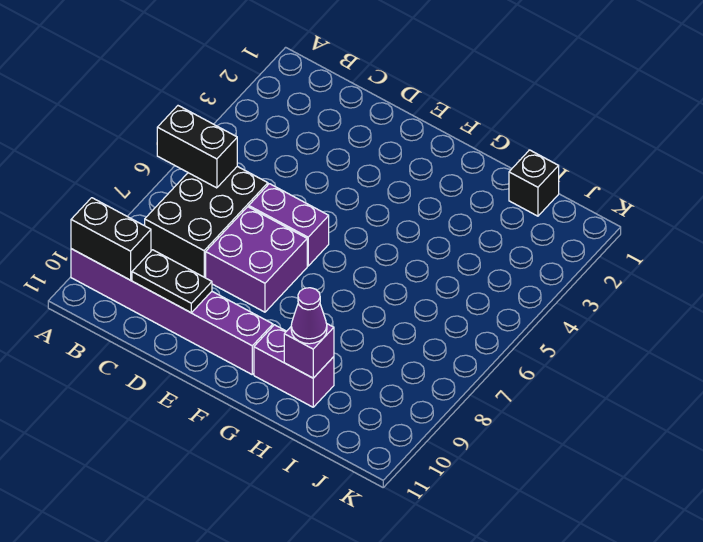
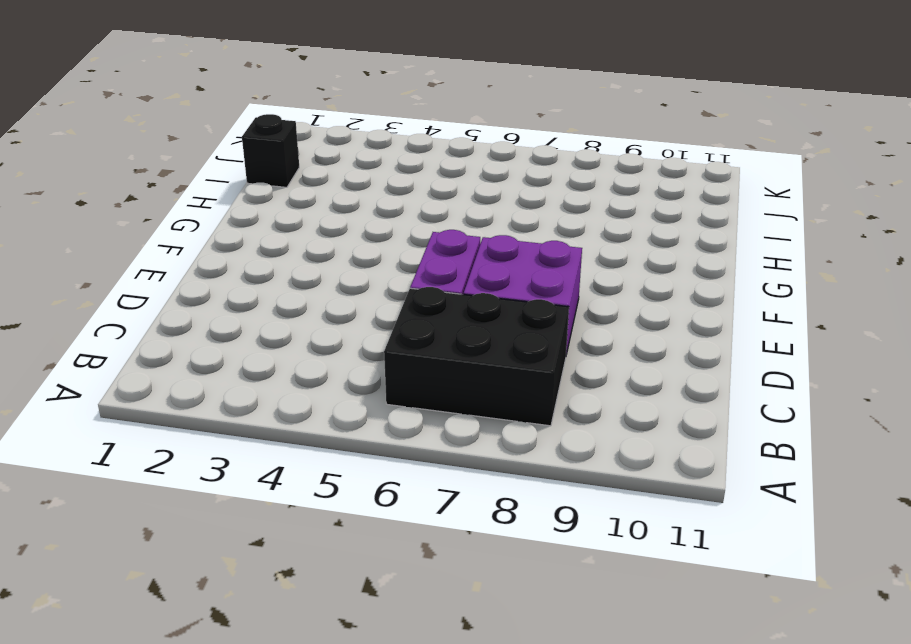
none -> purple 1x6 brick [71,249,273,374]
none -> purple 1x2 brick [254,325,334,407]

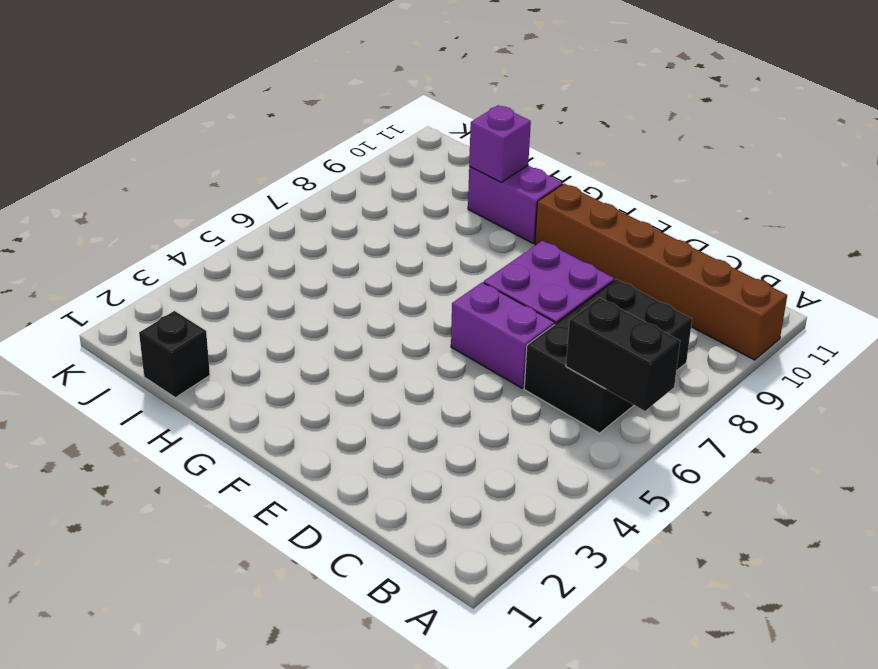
brown 1x6 brick [535,184,787,360] -> purple 1x6 brick [71,249,273,374]
none -> black 1x2 brick [71,198,151,280]
none -> black 1x2 plate [132,250,212,313]

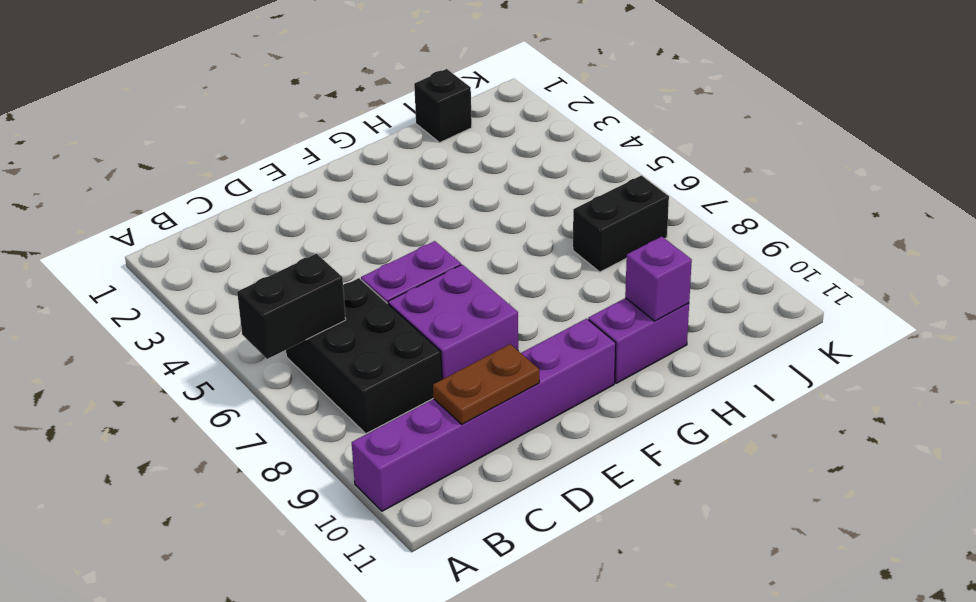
brown 1x2 plate [433,344,539,424] -> black 1x2 plate [132,250,212,313]
black 1x2 brick [573,175,669,272] -> black 1x2 brick moved to [71,198,151,280]
none -> purple 1x1 cone [291,288,327,344]

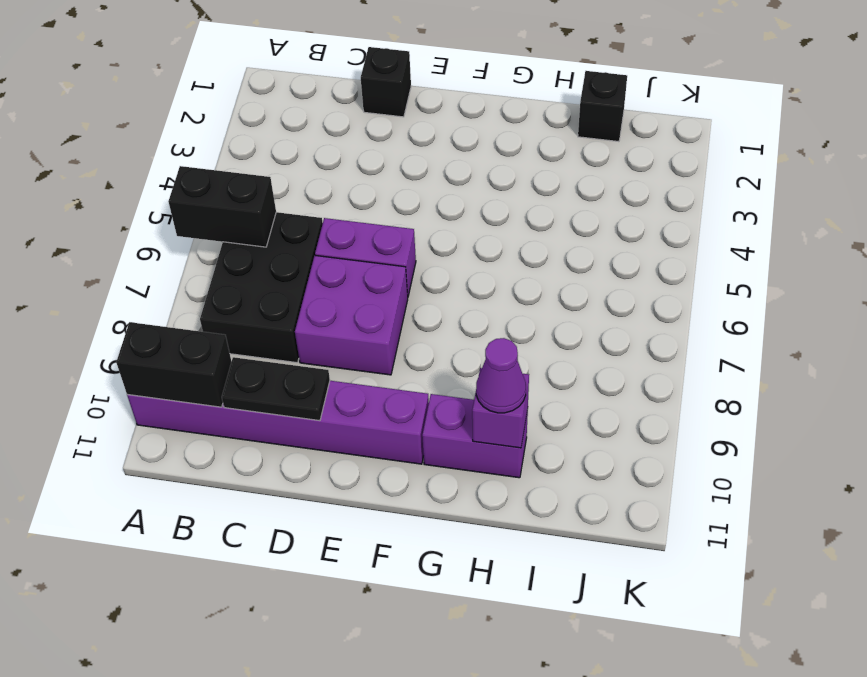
black 1x1 brick [361,47,411,117] -> none

